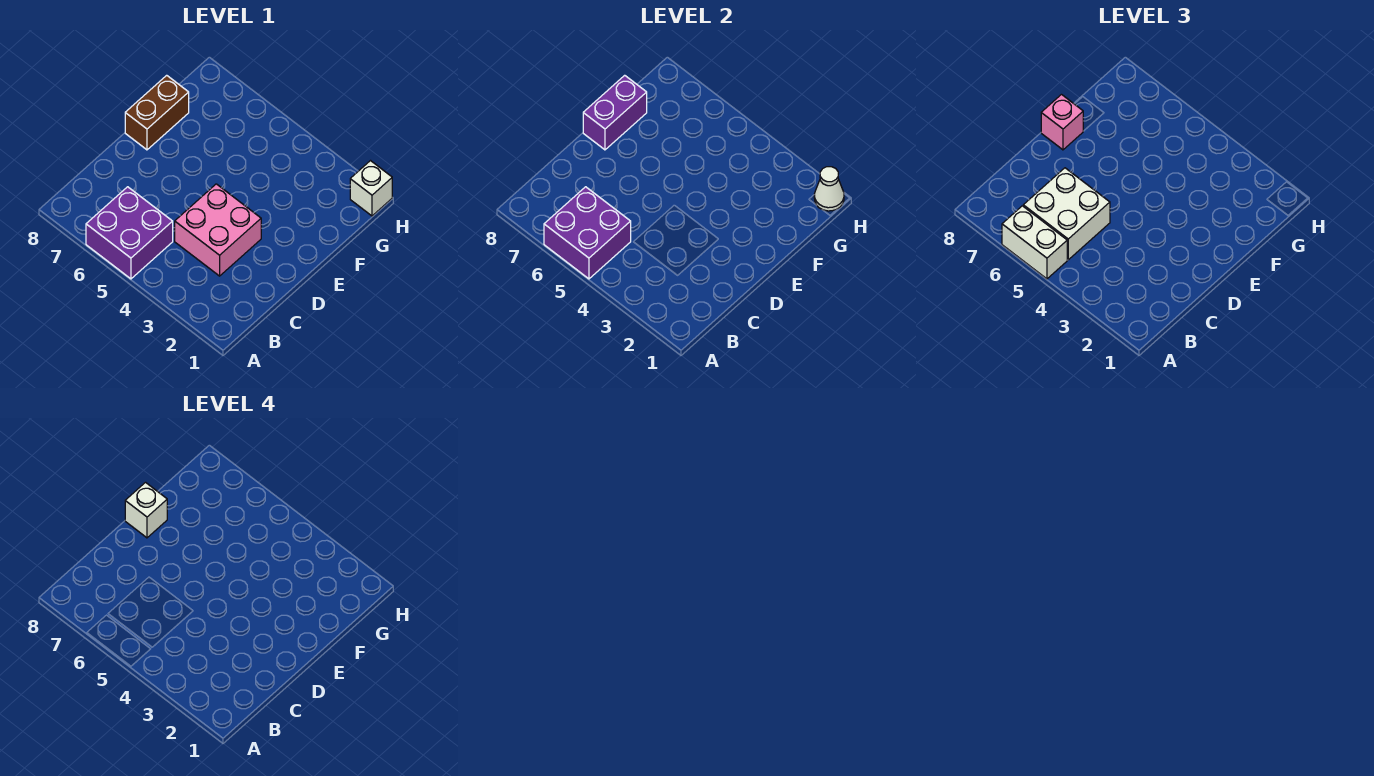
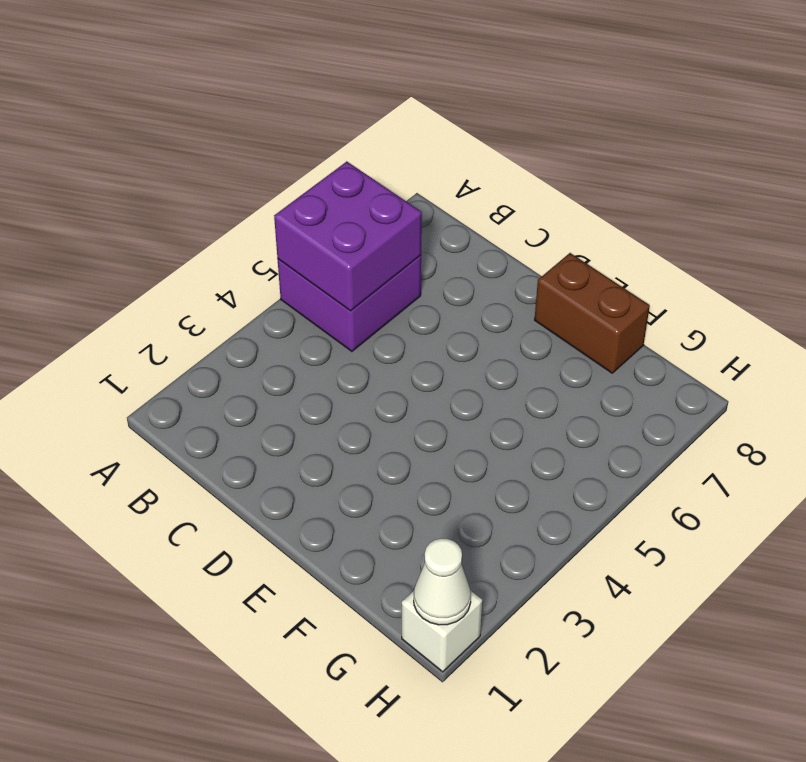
none -> pink 2x2 brick [175,184,261,276]
none -> purple 1x2 brick [583,75,647,150]

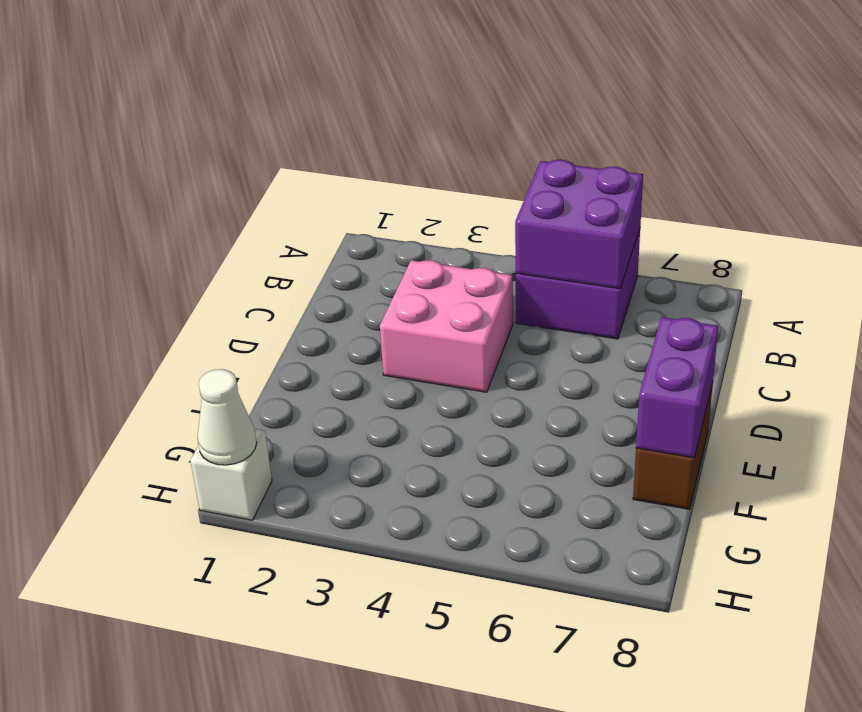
none -> white 1x2 brick [1002,206,1067,279]
none -> white 2x2 brick [1023,168,1110,260]

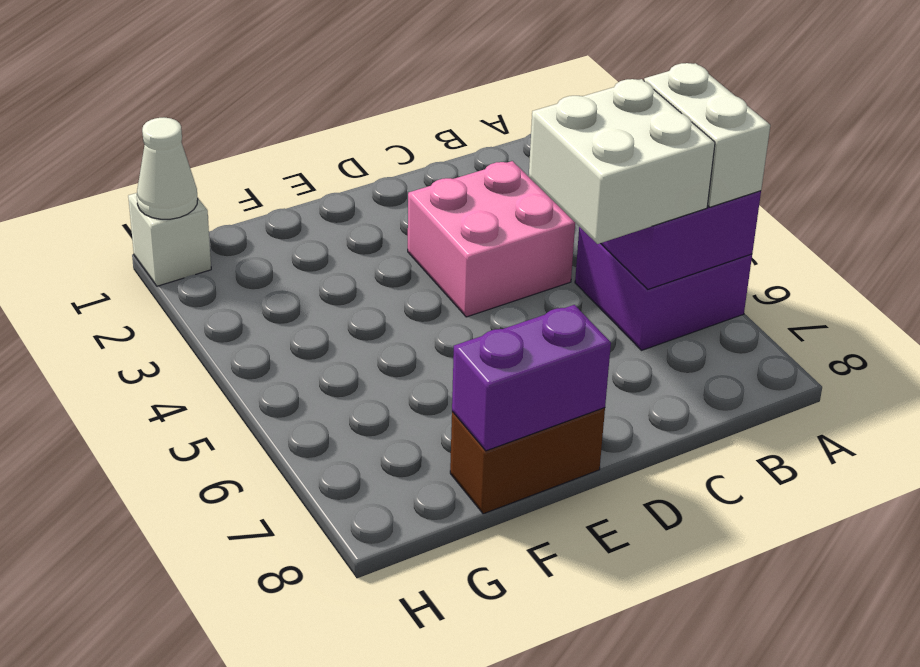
none -> pink 1x1 brick [1041,95,1083,150]
none -> white 1x1 brick [125,483,167,538]

